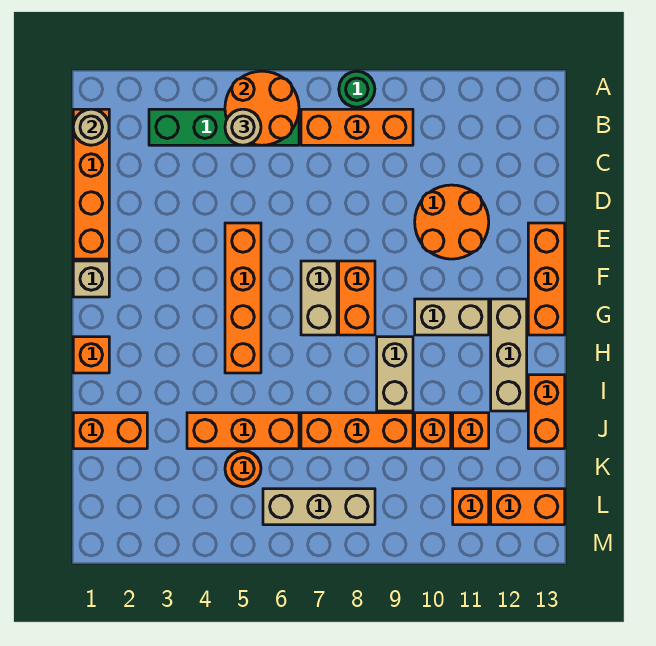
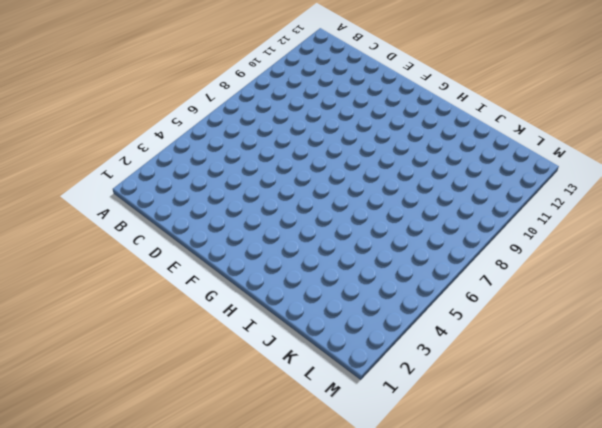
none -> green 1x1 round brick [339,71,375,107]
none -> orange 1x4 brick [73,109,109,259]
none -> green 1x4 brick [149,109,299,145]

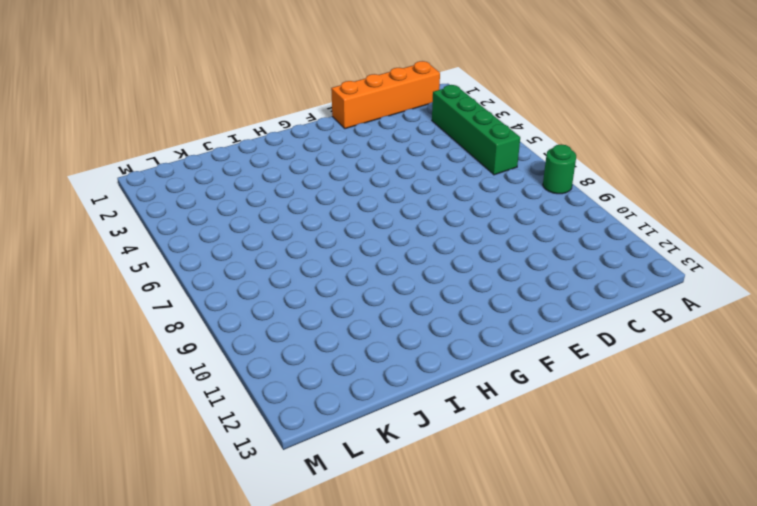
none -> orange 1x3 brick [301,109,413,145]
none -> orange 2x2 round brick [415,185,489,259]
none -> orange 1x4 brick [225,223,261,373]

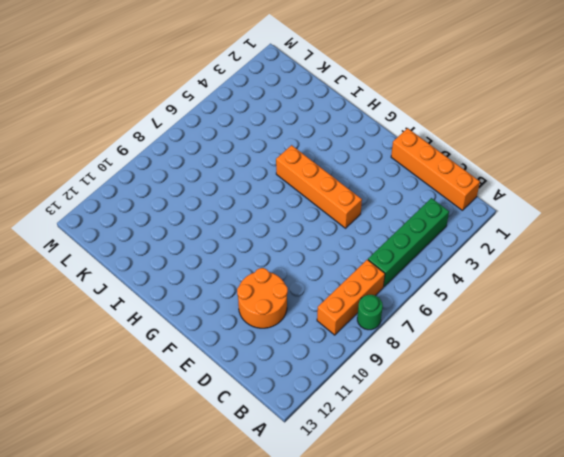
none -> orange 1x3 brick [528,223,565,335]
none -> tan 1x1 brick [73,261,109,297]
none -> tan 1x2 brick [301,261,337,335]

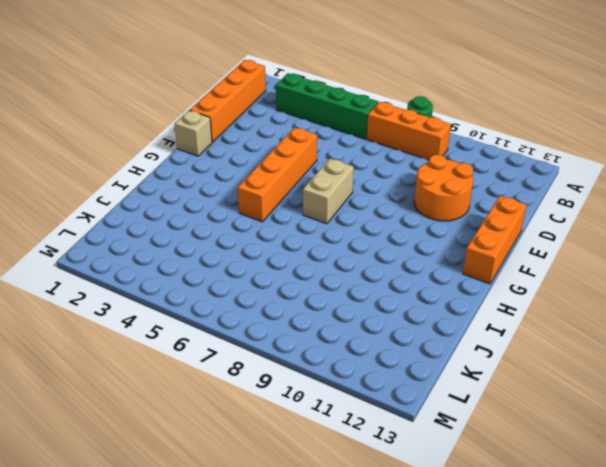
none -> orange 1x2 brick [339,261,375,335]
none -> tan 1x2 brick [415,299,489,335]
none -> tan 1x3 brick [491,299,527,411]

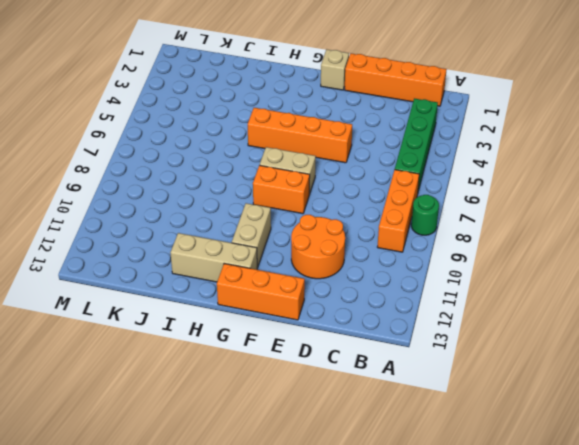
none -> orange 1x1 brick [73,337,109,373]
none -> tan 1x2 brick [377,337,413,411]
none -> orange 1x2 brick [528,375,565,449]

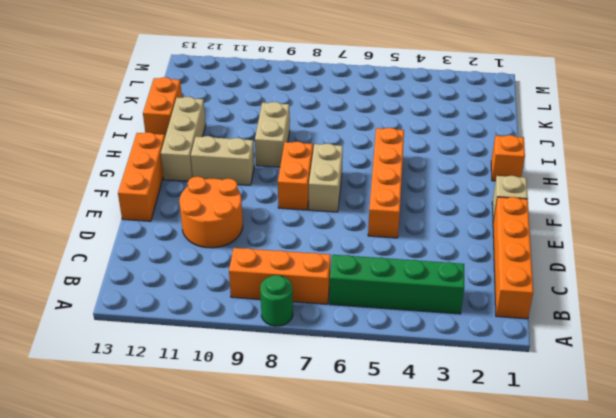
none -> orange 1x2 brick [73,413,147,449]
none -> orange 1x3 brick [187,413,299,449]
none -> orange 1x3 brick [301,413,413,449]

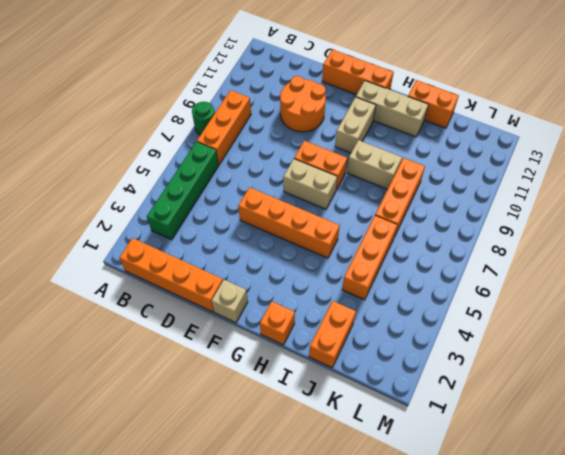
none -> orange 1x1 brick [415,413,451,449]
none -> orange 1x1 brick [453,413,489,449]
none -> orange 1x1 round brick [225,451,261,487]

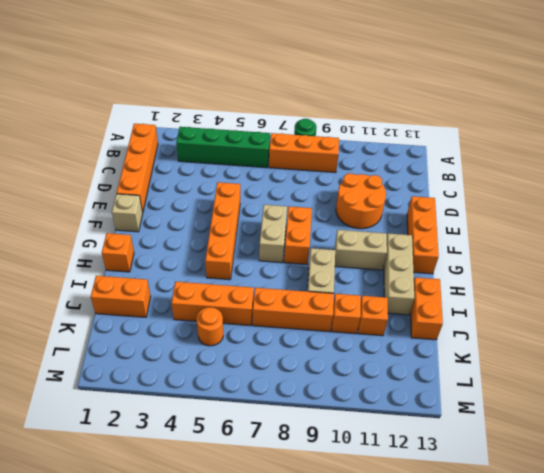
none -> tan 1x3 brick [263,489,375,525]
none -> orange 1x1 brick [453,489,489,525]
none -> orange 1x2 brick [491,489,565,525]

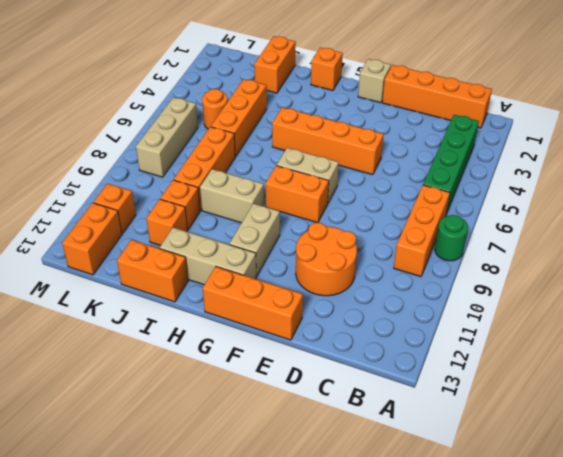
none -> orange 2x2 round brick [225,71,299,145]
none -> tan 1x1 round brick [73,109,109,145]
none -> tan 1x1 round brick [225,109,261,145]

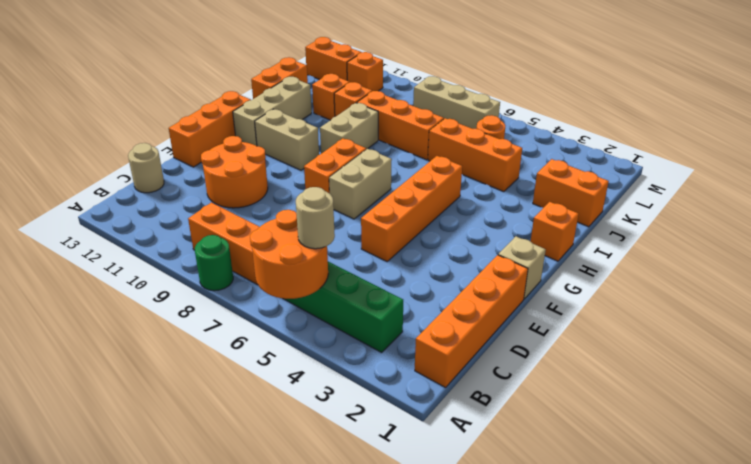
tan 1x1 round brick [128,143,164,193] -> tan 1x1 round brick moved to [73,109,109,145]

